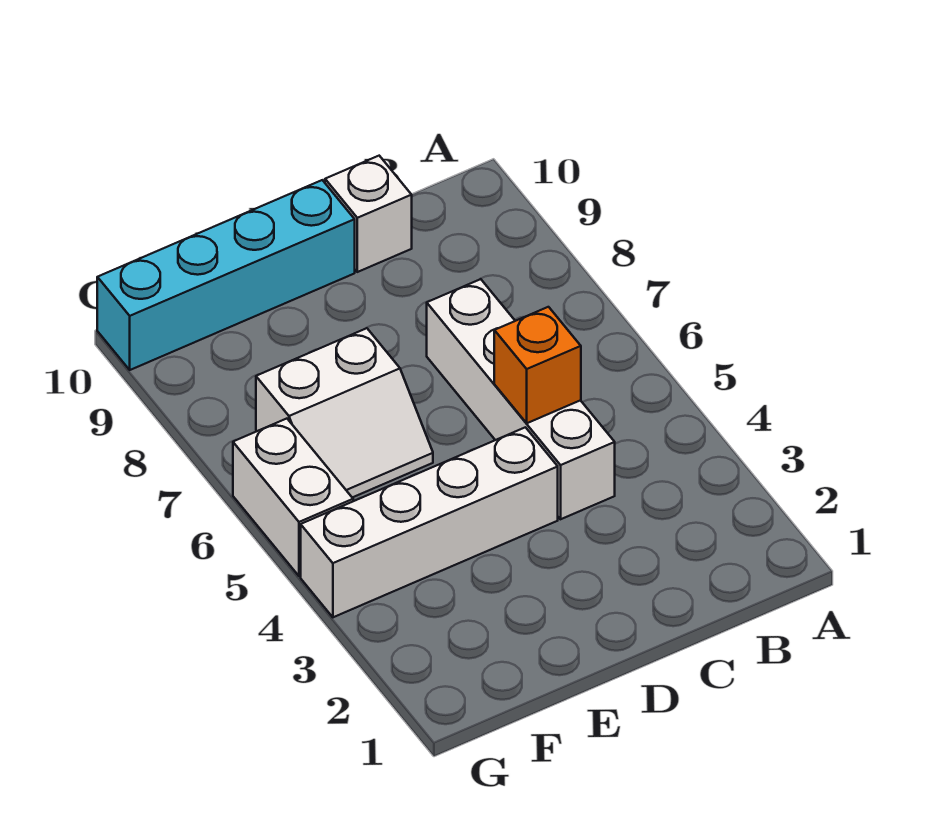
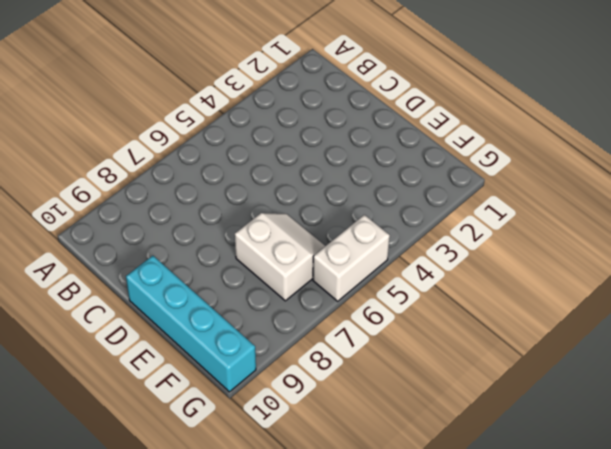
none -> white 1x4 brick [427,279,615,519]
none -> white 1x1 brick [325,156,412,272]

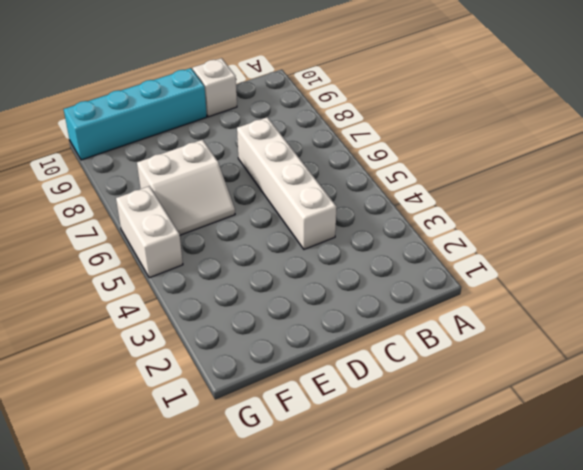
none -> white 1x4 brick [301,427,558,617]
none -> orange 1x1 brick [494,307,581,423]

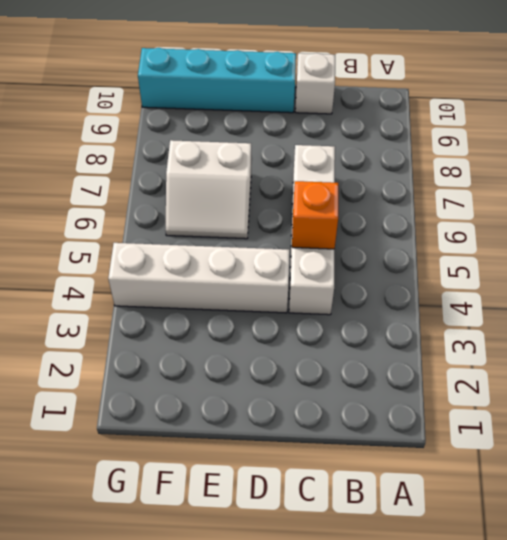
none -> white 1x2 brick [233,419,353,576]

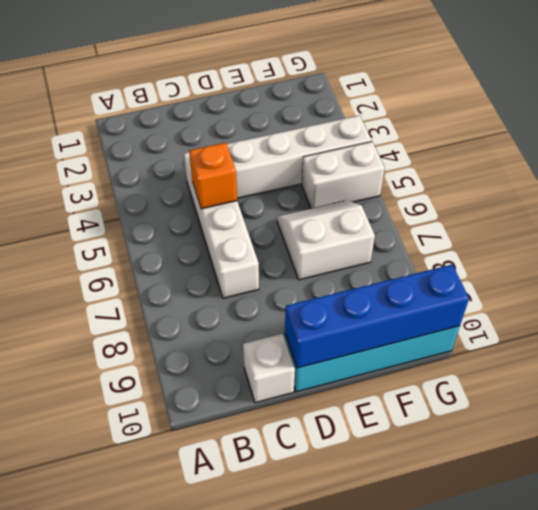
blue 1x4 brick [285,265,469,368] -> none
white 1x2 brick [302,142,385,208] -> white 1x2 brick turned to [233,419,353,576]

